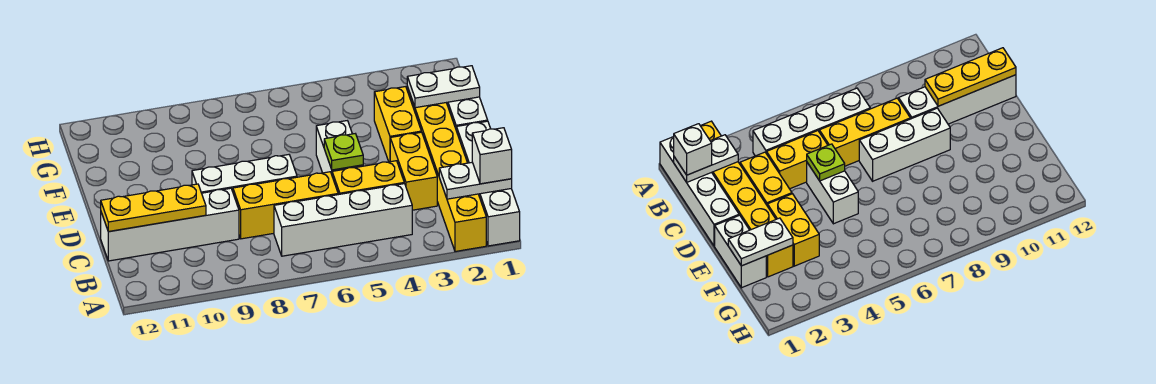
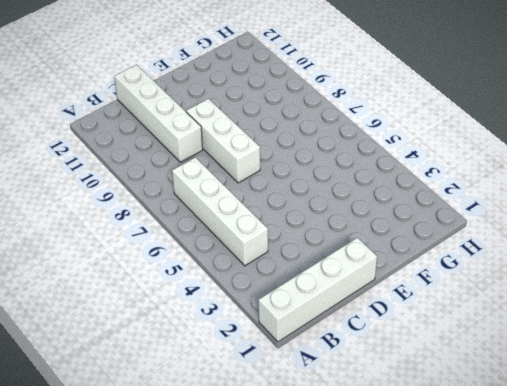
none -> yellow 1x6 brick [407,87,486,252]
none -> yellow 1x2 brick [390,132,437,210]
none -> yellow 1x2 brick [332,161,404,195]

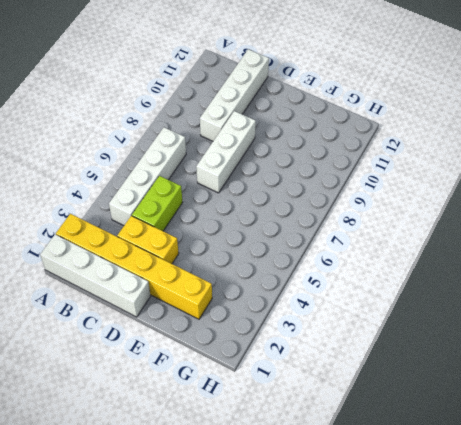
lime 1x2 brick [132,176,182,231] -> yellow 1x2 brick [332,161,404,195]
none -> yellow 1x3 brick [233,172,338,239]
none -> white 1x2 brick [316,121,363,174]
none -> white 1x2 brick [447,97,488,128]

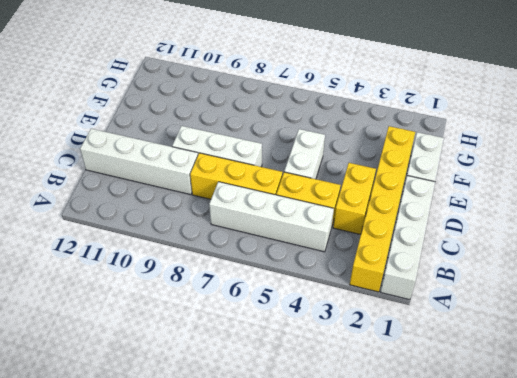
none -> yellow 1x2 brick [374,87,421,162]
none -> white 1x2 plate [439,162,512,199]
none -> yellow 1x3 plate [101,184,206,232]

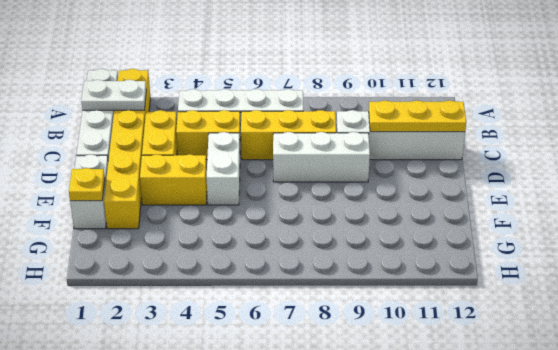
yellow 1x2 brick [140,154,207,205] -> yellow 1x2 brick turned to [374,87,421,162]
yellow 1x1 plate [69,168,105,201] -> white 1x2 plate [407,66,480,108]
none -> lime 1x1 plate [324,134,363,170]
none -> white 1x1 brick [472,128,512,184]

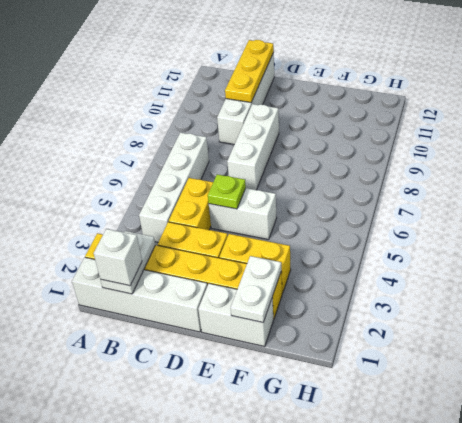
none -> yellow 1x3 brick [233,172,338,239]

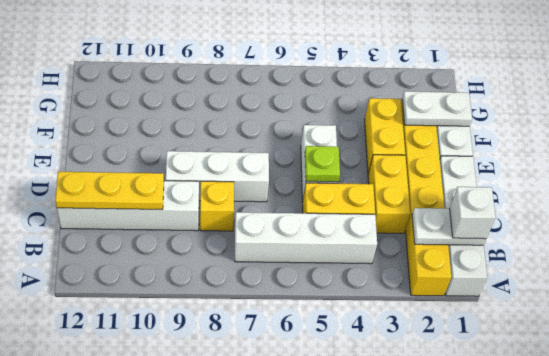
yellow 1x1 brick [200,181,234,231] -> yellow 1x3 brick [233,172,338,239]

